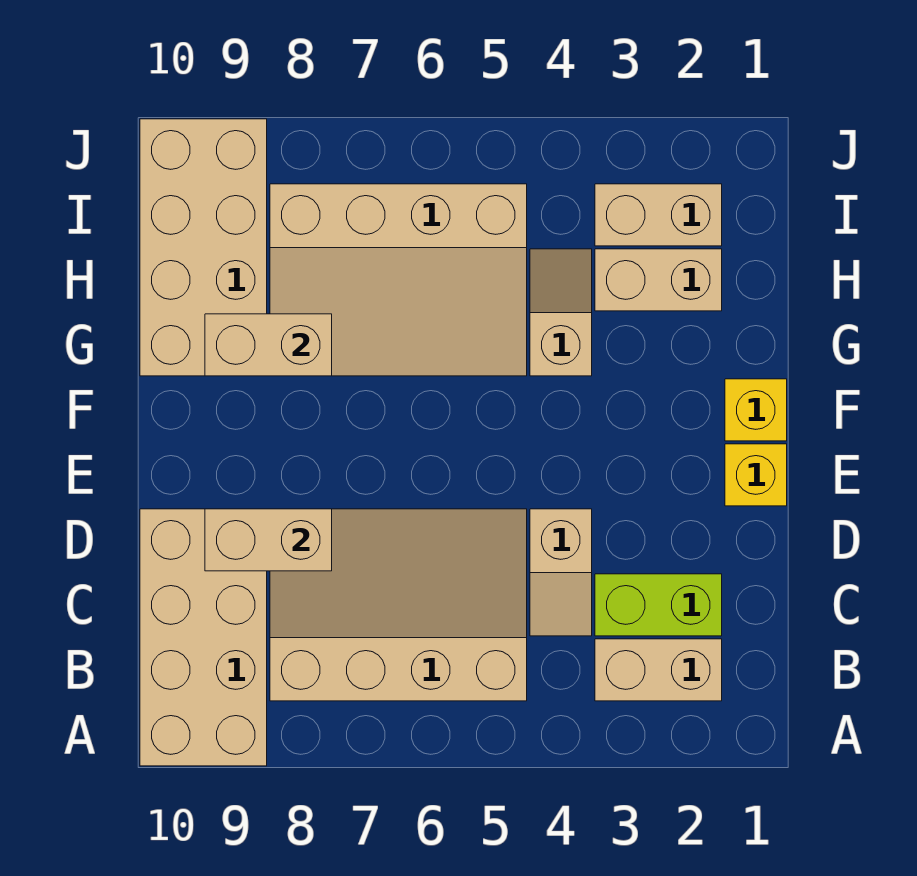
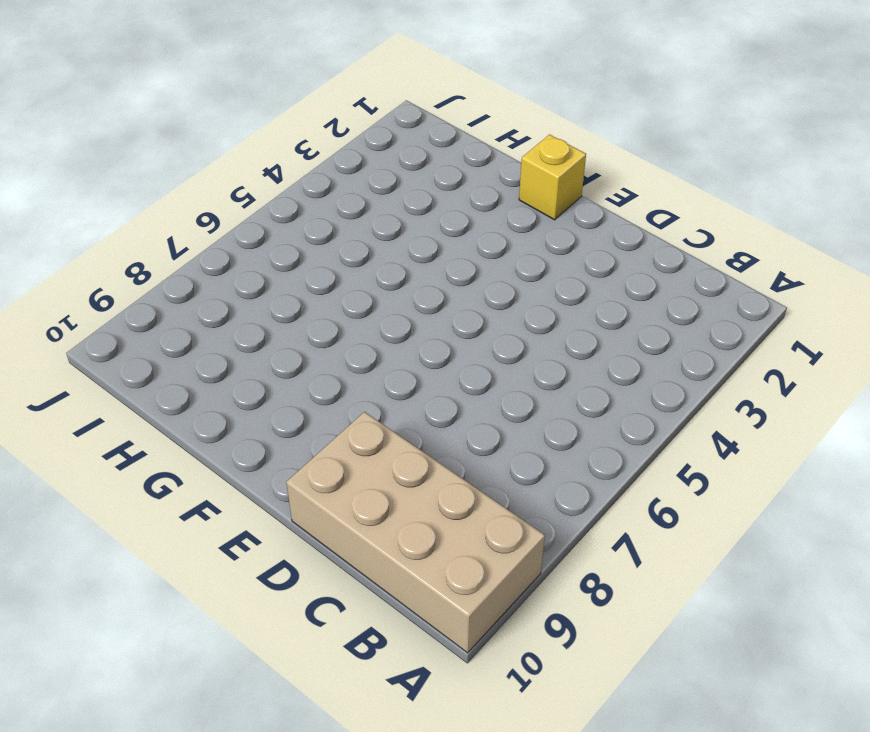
none -> tan 1x2 brick [595,639,722,701]
none -> tan 3x4 slope [270,509,527,701]
none -> lime 1x2 brick [595,574,722,636]

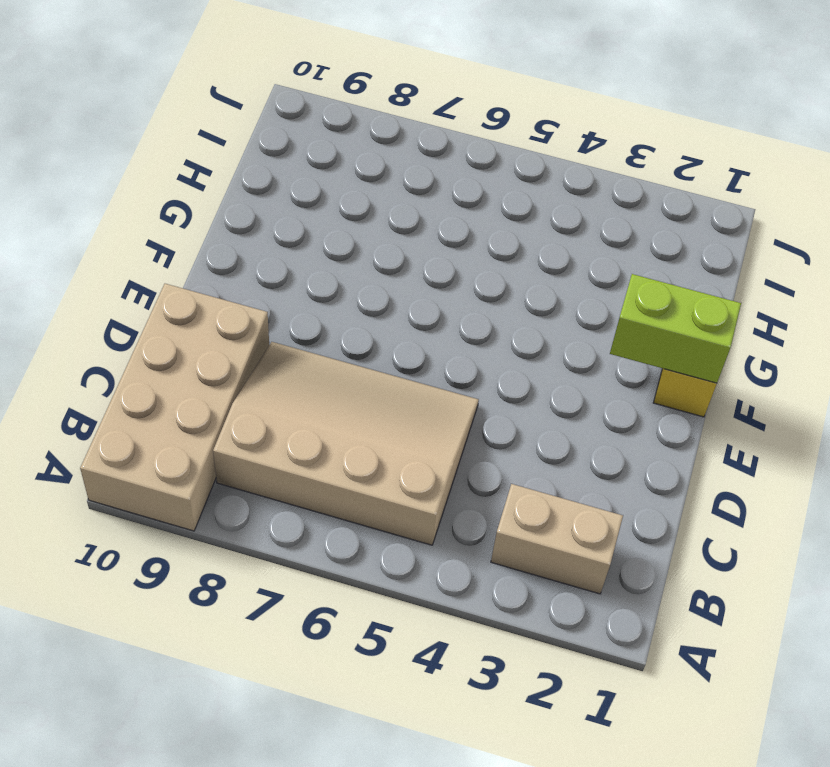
lime 1x2 brick [610,274,741,383] -> lime 1x2 brick moved to [595,574,722,636]
none -> tan 1x2 slope [530,509,592,636]
none -> yellow 1x1 brick [725,444,787,506]
none -> tan 1x2 slope [530,249,592,376]

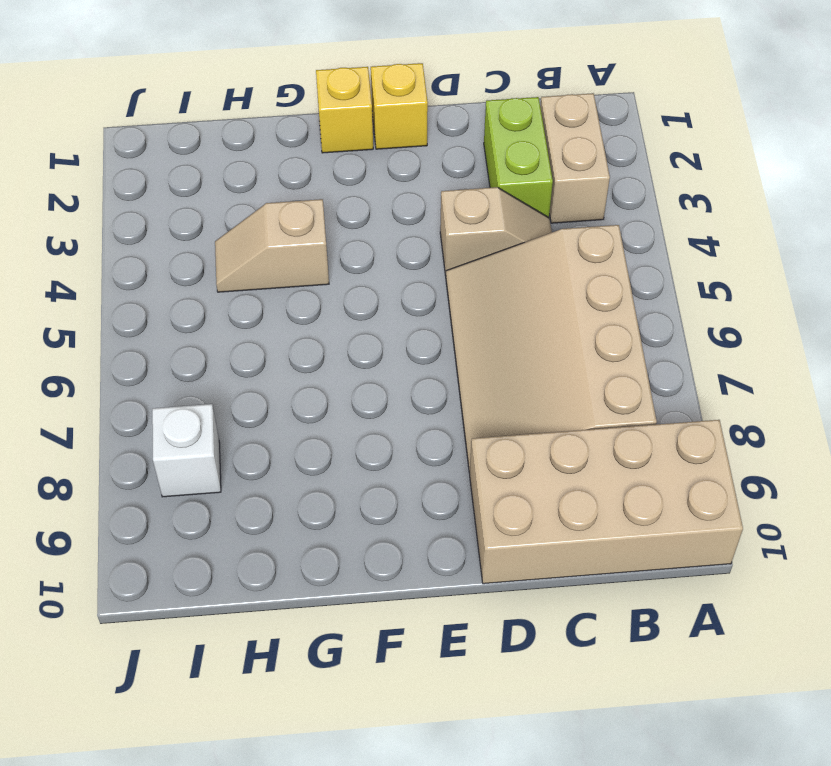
white 1x1 brick [152,404,221,497] -> tan 3x4 slope [270,184,527,376]
none -> tan 2x4 brick [140,119,267,376]
none -> tan 1x2 brick [595,249,722,311]
none -> tan 1x2 brick [595,184,722,246]

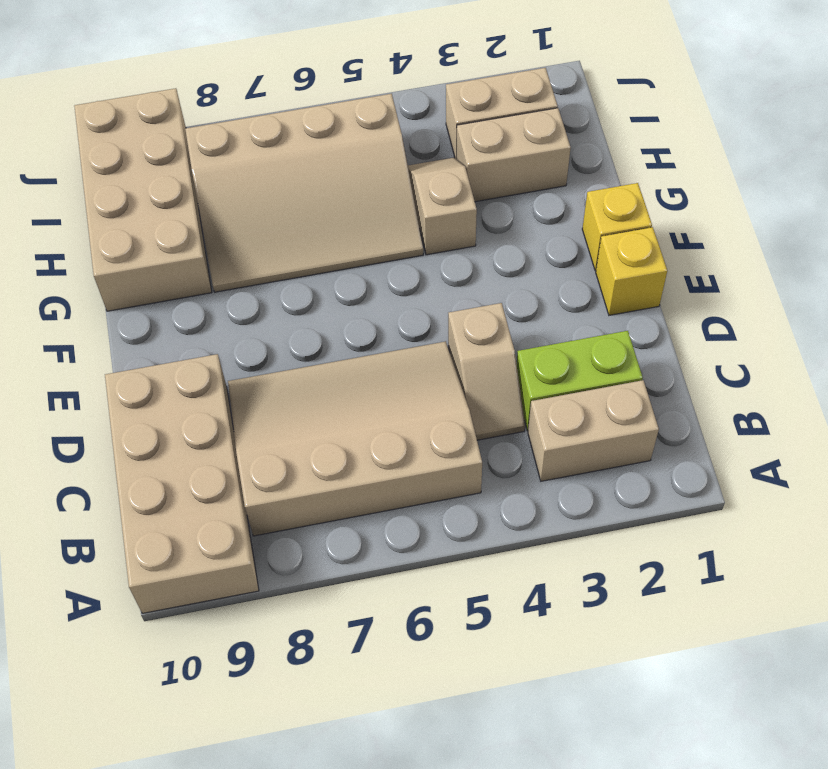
none -> tan 1x2 brick [205,509,332,571]
none -> tan 1x2 brick [205,314,332,376]

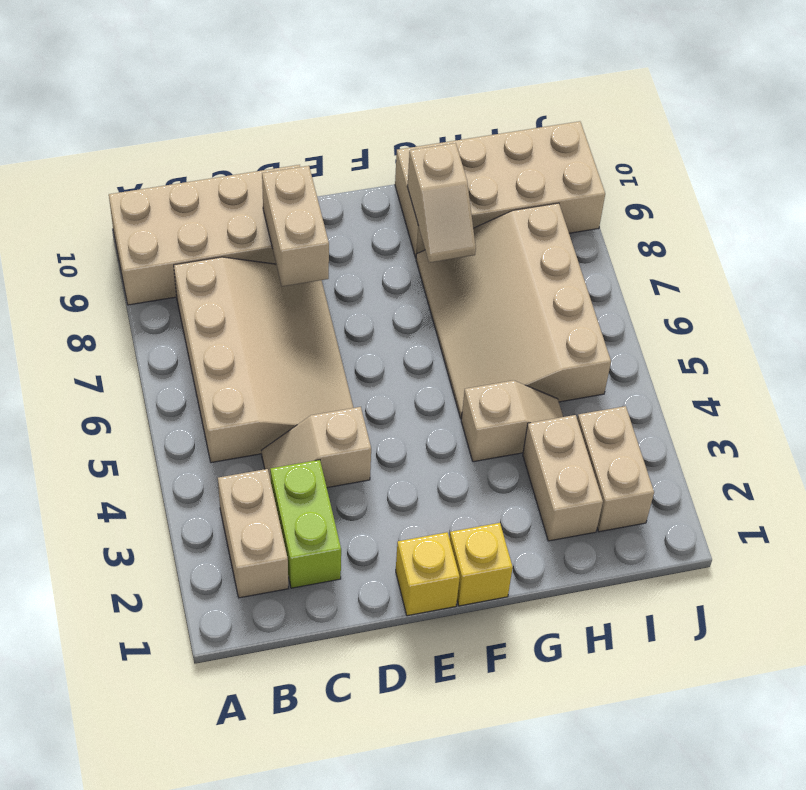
tan 1x2 slope [407,143,476,263] -> tan 1x2 brick [205,314,332,376]

